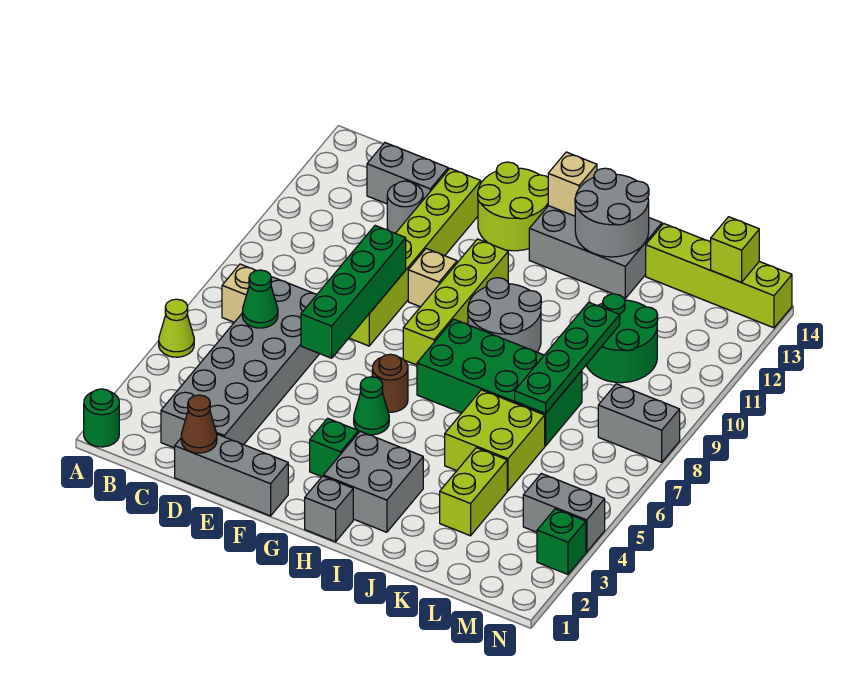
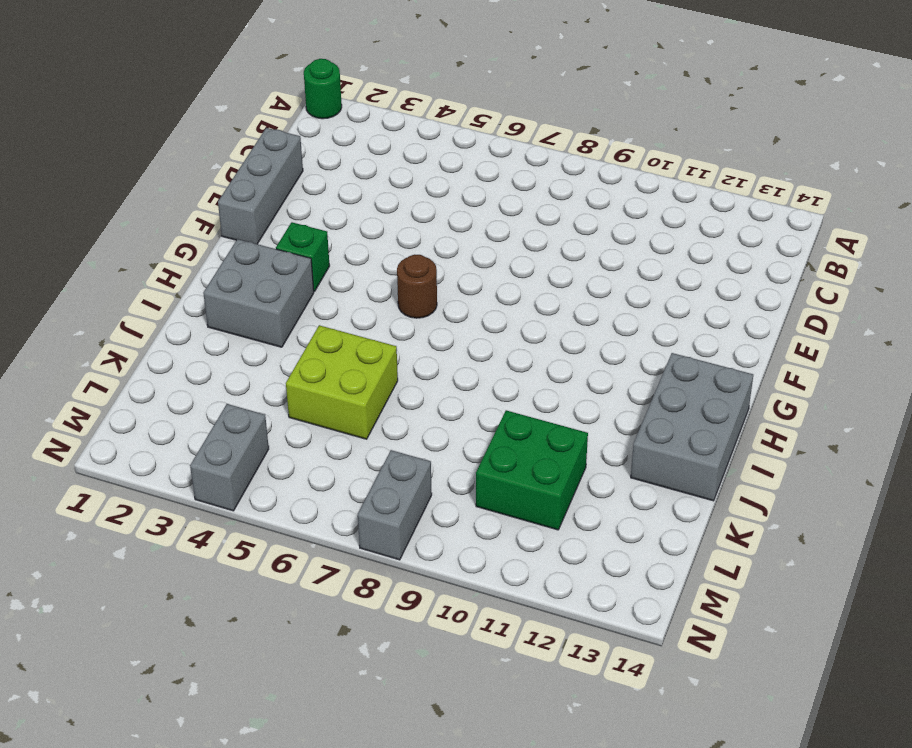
green 2x2 brick [476,410,588,530] -> green 2x2 round brick [586,294,658,383]
none -> lime 1x1 cone [159,299,194,357]
none -> tan 1x1 brick [222,264,256,322]
none -> grey 2x6 brick [161,277,319,448]
none -> grey 1x2 brick [367,143,448,204]

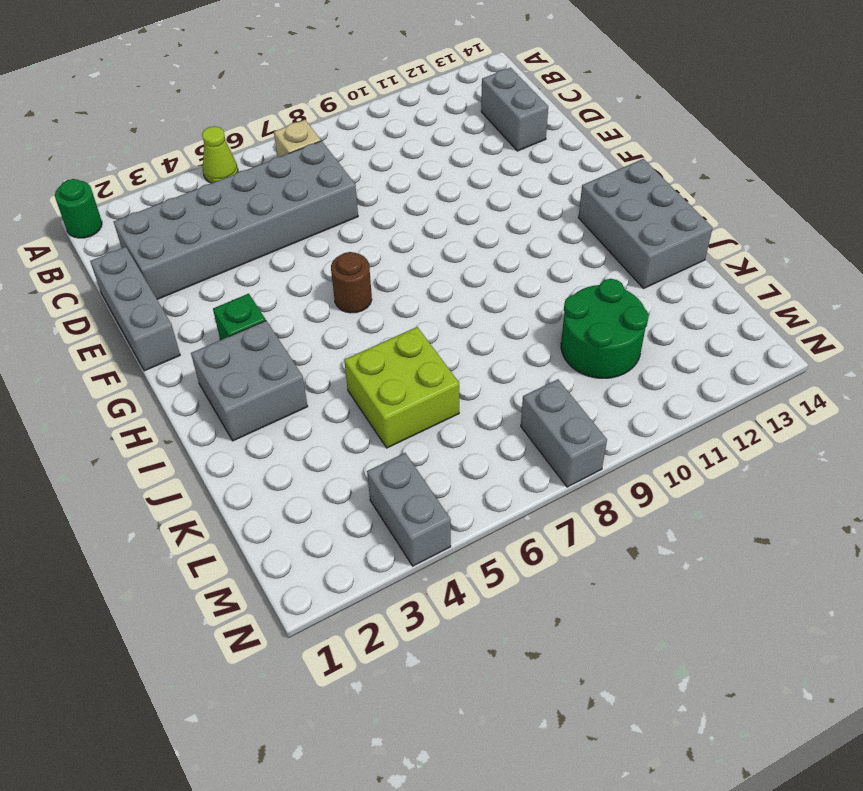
none -> grey 1x1 round brick [387,181,423,233]
none -> lime 1x6 brick [349,168,481,346]
none -> tan 1x1 brick [408,249,457,307]
none -> lime 2x2 round brick [478,162,548,251]

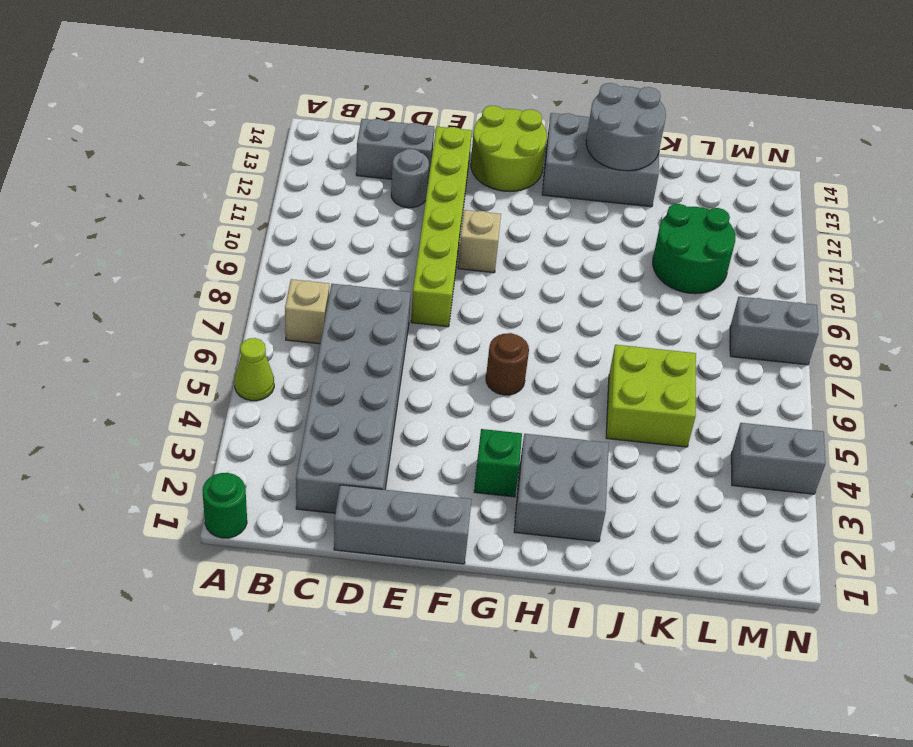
none -> green 1x1 cone [354,377,389,435]
none -> lime 1x4 brick [403,239,508,365]
none -> grey 1x1 brick [305,476,353,542]
none -> green 2x4 brick [417,319,582,446]

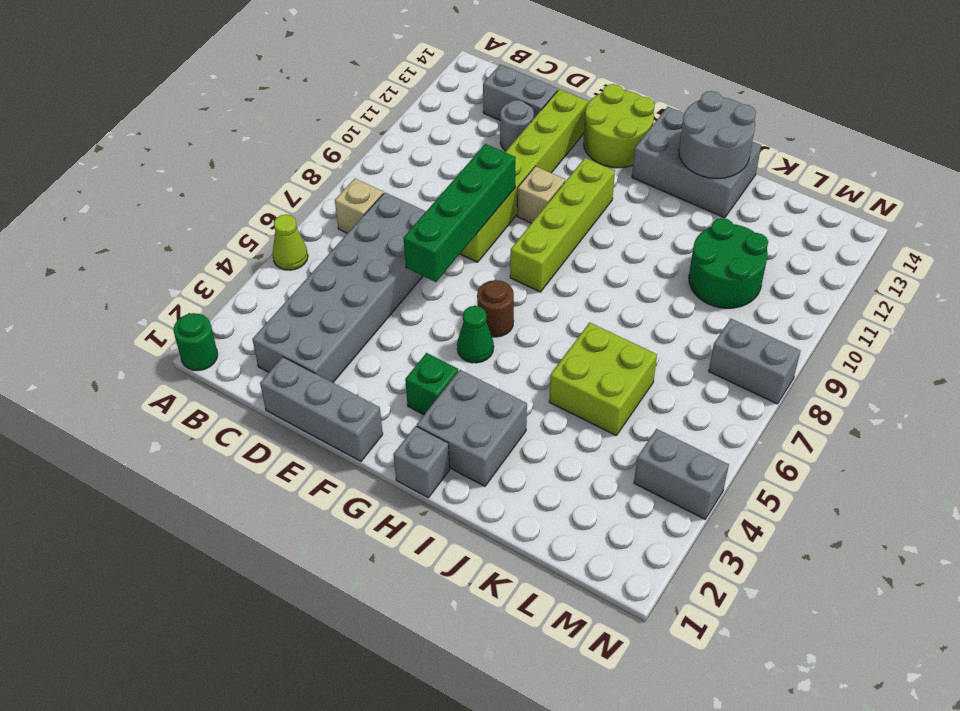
none -> green 2x4 brick [417,319,582,446]
none -> grey 2x2 round brick [468,278,541,352]
none -> lime 1x2 brick [440,448,507,536]
none -> lime 1x4 brick [646,223,792,328]

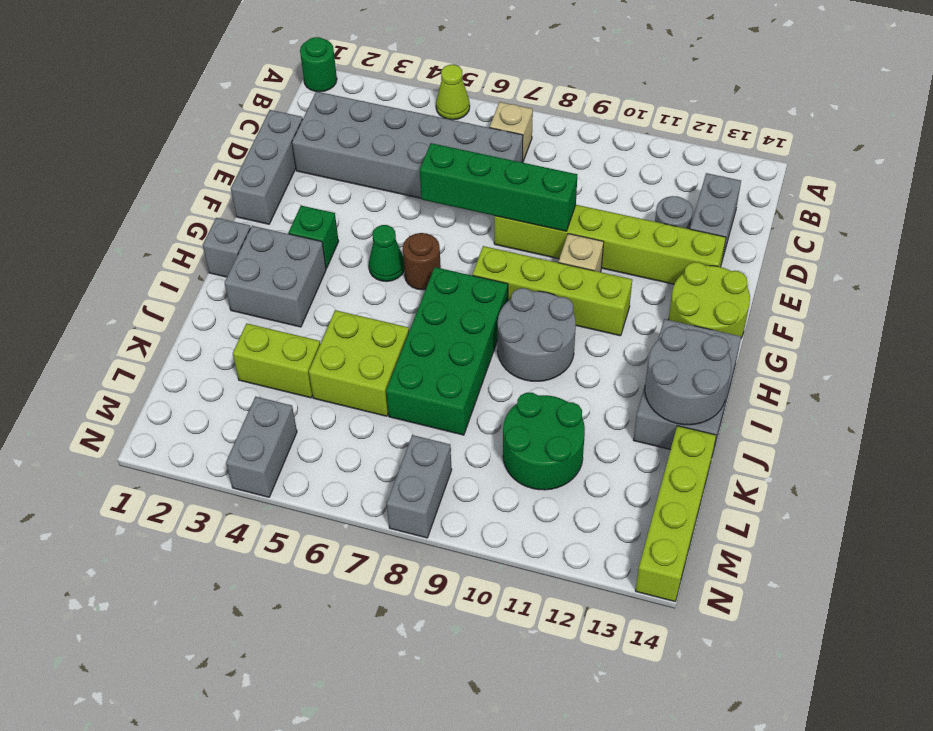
none -> green 1x1 brick [537,509,586,574]
none -> green 1x1 cone [242,270,278,328]
none -> brown 1x1 cone [181,395,217,453]
none -> tan 1x1 brick [548,152,597,216]

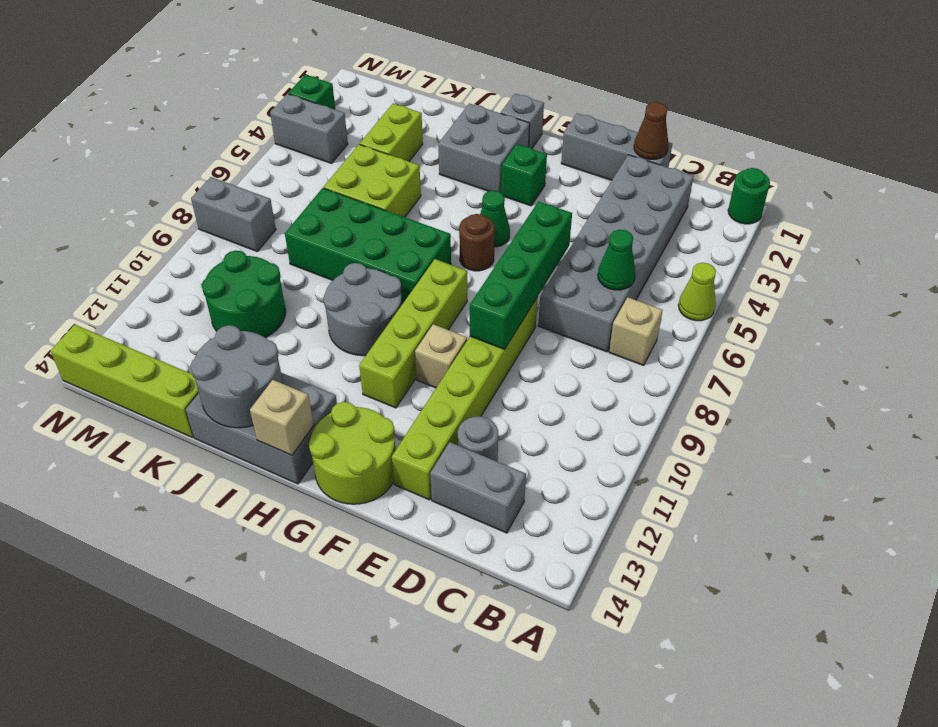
none -> green 1x4 plate [515,302,620,414]
none -> lime 1x1 brick [711,217,759,282]

